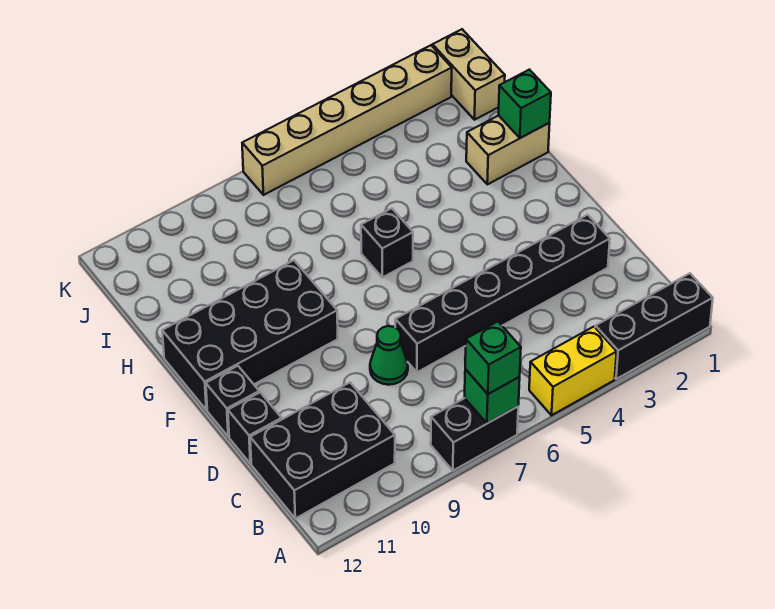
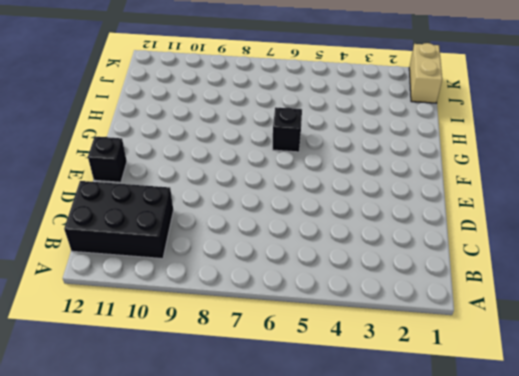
none -> black 1x3 brick [595,273,713,379]
none -> yellow 1x2 brick [529,327,617,415]
none -> black 1x2 brick [431,398,518,471]

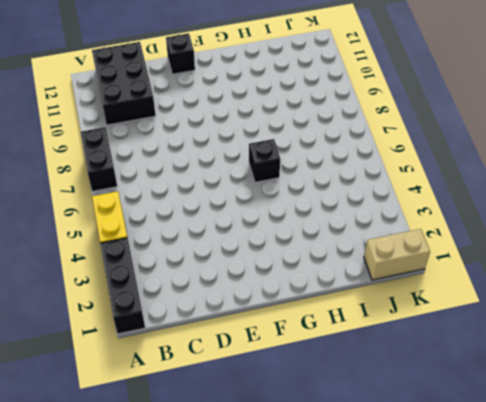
none -> black 1x6 brick [395,215,610,372]
none -> green 1x1 cone [370,326,408,385]
none -> black 1x1 brick [228,392,282,464]

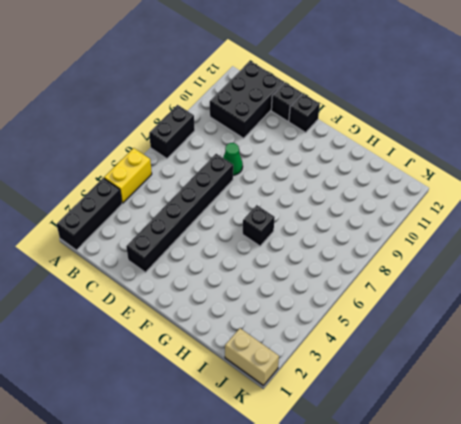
none -> black 2x4 brick [162,260,338,410]
none -> tan 1x2 brick [466,116,550,184]
none -> tan 1x6 brick [242,45,452,195]

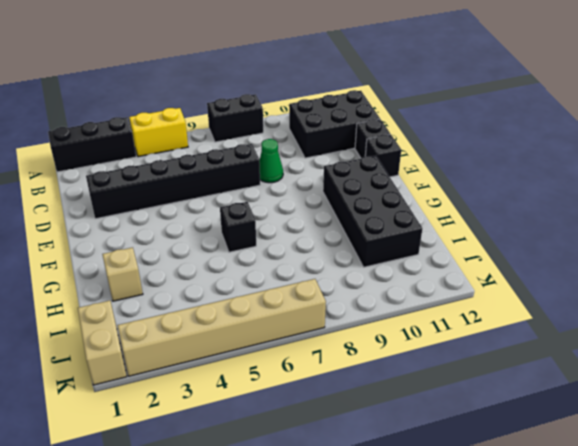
black 2x4 brick [323,156,422,267] -> black 2x4 brick turned to [162,260,338,410]
tan 1x1 brick [102,247,143,301] -> tan 1x2 brick [466,116,550,184]
none -> green 1x1 brick [465,369,520,423]
none -> green 1x1 brick [498,70,551,138]
none -> green 1x1 brick [465,322,521,394]

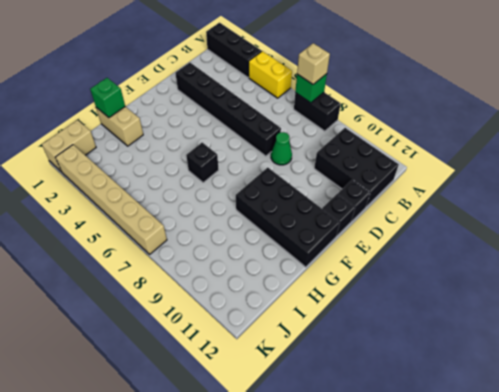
tan 1x1 brick [297,43,330,84] -> green 1x1 brick [465,322,521,394]

